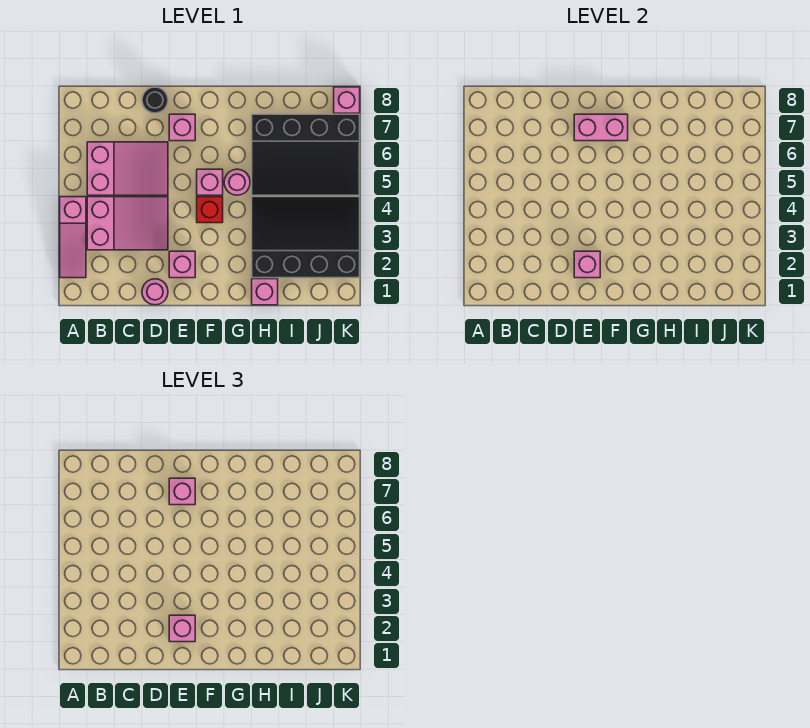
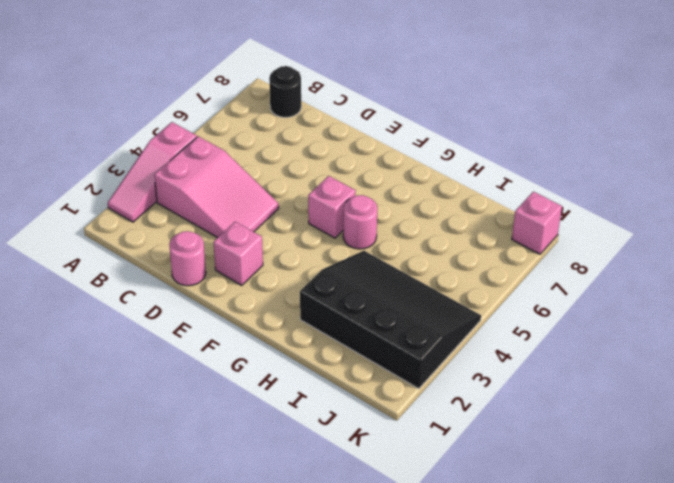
black 1x1 round brick [269,66,301,117] -> black 1x1 round brick moved to [142,87,168,113]
none -> pink 2x3 slope [87,142,168,195]
none -> pink 1x1 brick [169,114,195,141]
none -> red 1x1 brick [197,197,223,223]

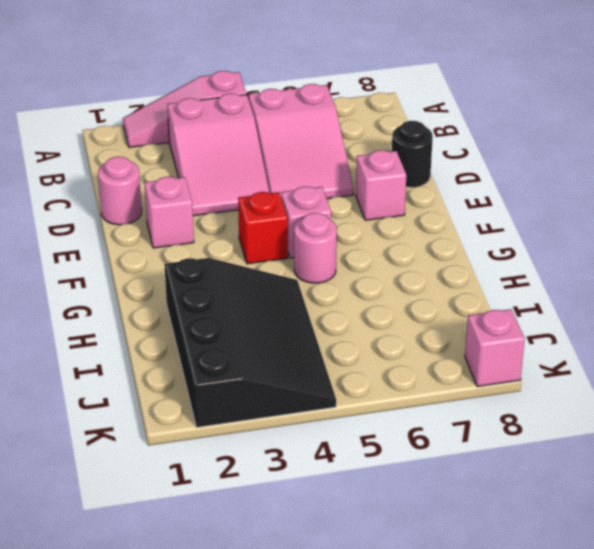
none -> pink 1x1 brick [252,279,278,305]
none -> black 3x4 slope [252,114,360,195]
none -> pink 1x1 brick [574,251,600,278]

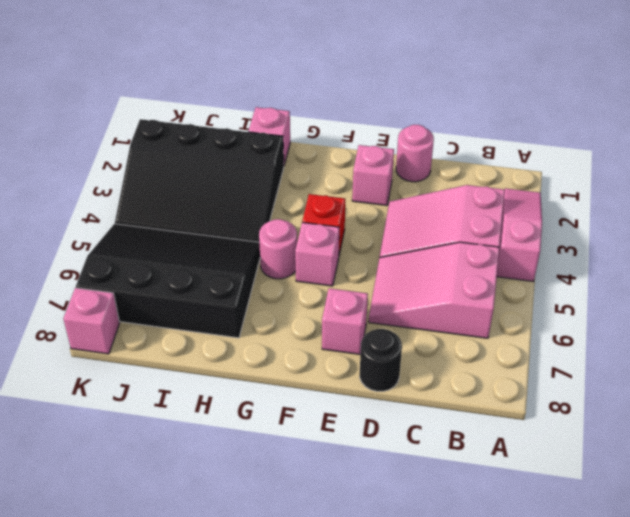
none -> pink 1x1 brick [574,251,600,278]
none -> pink 1x2 brick [574,114,628,141]
none -> pink 1x1 brick [169,615,195,642]

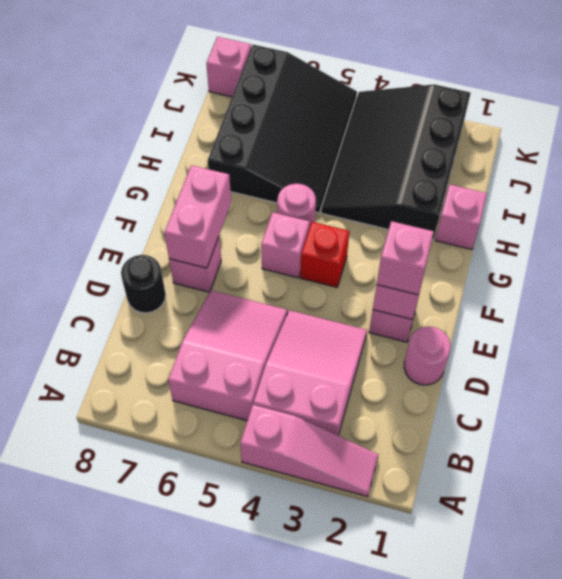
none -> pink 1x1 brick [169,478,195,505]

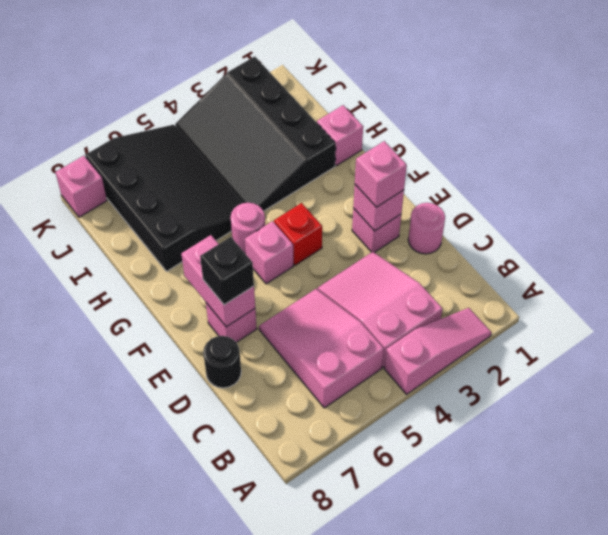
black 1x1 brick [200,237,254,305] -> pink 1x1 brick [169,478,195,505]

